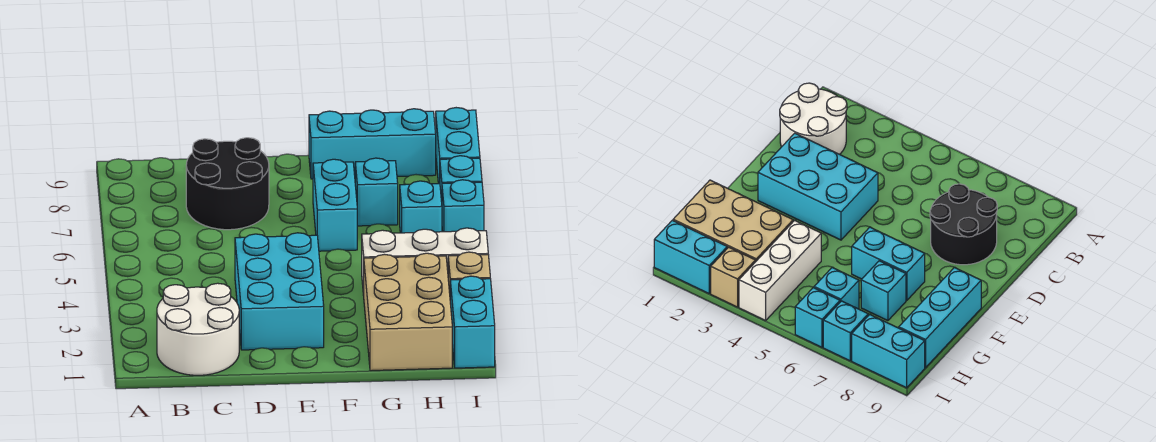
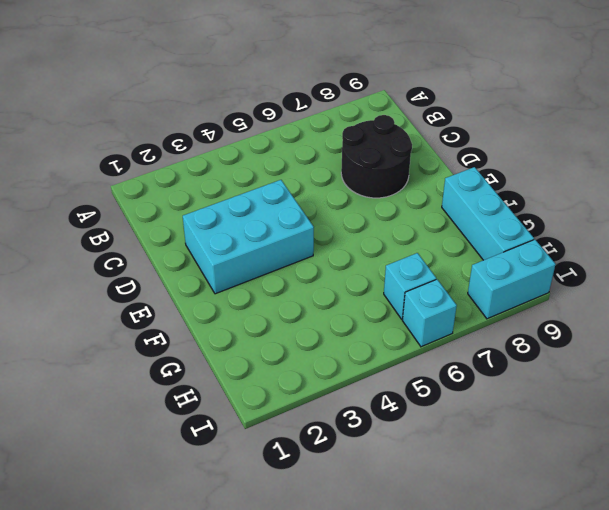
none -> white 2x2 round brick [157,283,239,375]
none -> cyan 1x2 brick [313,159,357,251]
none -> tan 2x3 brick [364,253,452,371]

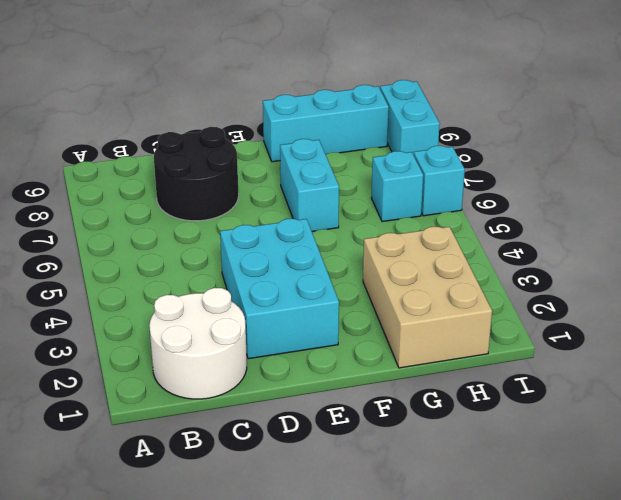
none -> white 1x3 brick [362,228,488,295]
none -> cyan 1x1 brick [355,158,398,226]
none -> cyan 1x2 brick [450,276,495,368]

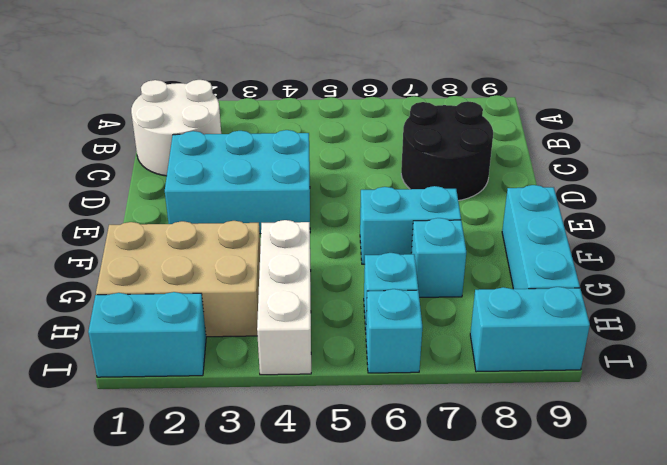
none -> tan 1x1 brick [448,252,490,293]
none -> cyan 1x1 brick [440,156,482,202]

